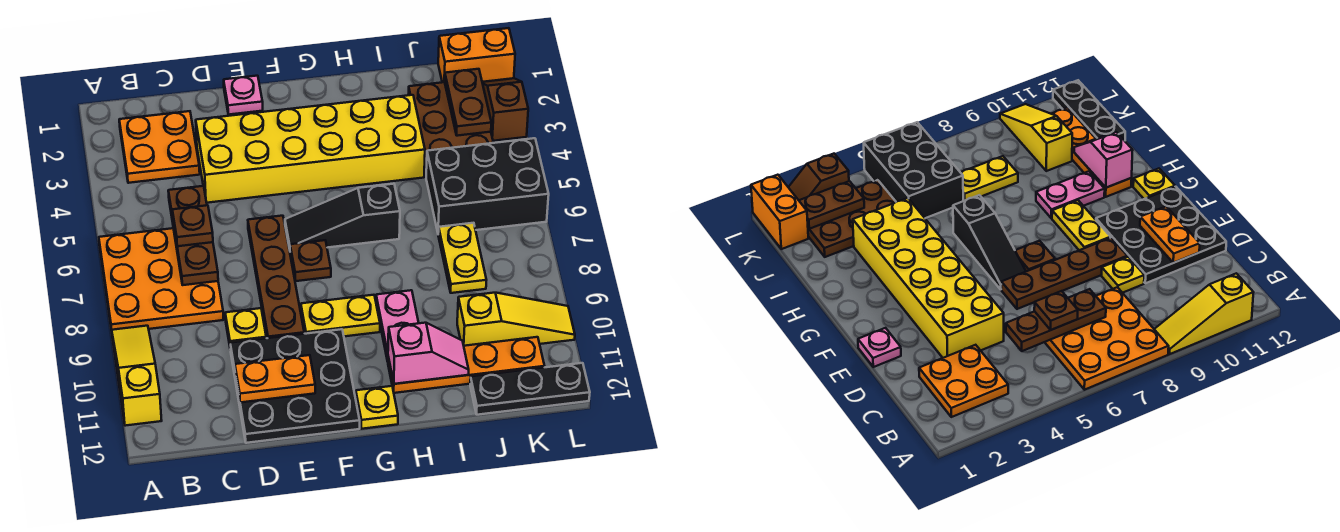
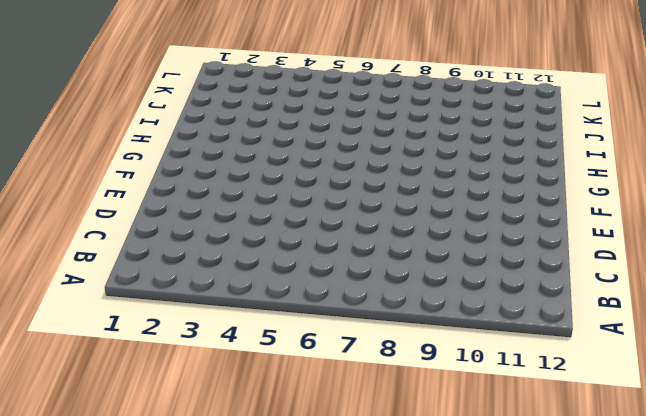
none -> orange 3x3 plate [99,228,224,331]
none -> yellow 1x3 slope [112,326,162,426]
none -> orange 2x2 plate [119,111,200,183]

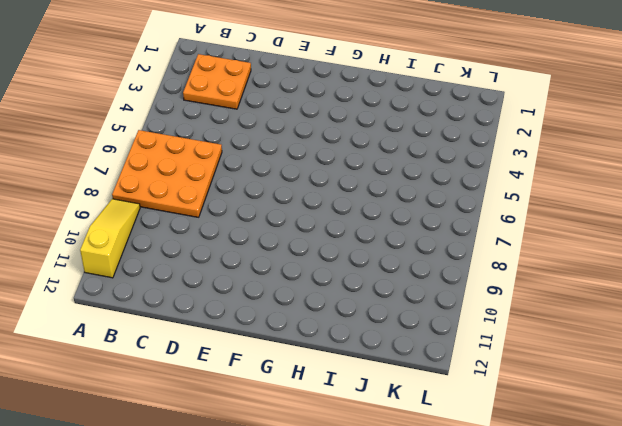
none -> yellow 2x6 brick [196,95,425,203]
none -> yellow 1x1 plate [225,308,266,345]
none -> black 3x3 plate [230,329,360,443]

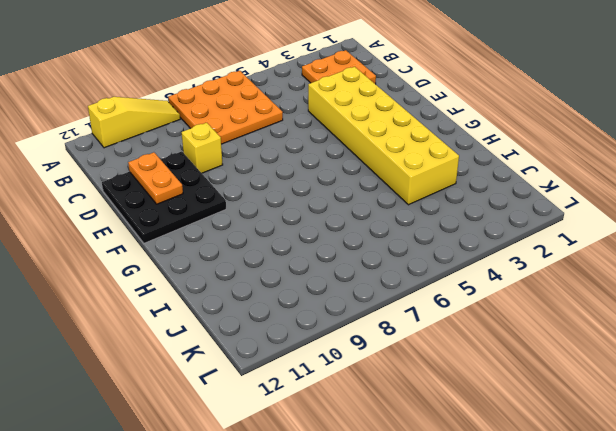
yellow 1x1 brick [182,123,223,173] -> yellow 1x1 plate [225,308,266,345]
none -> pink 1x1 plate [224,76,263,115]
none -> brown 1x4 plate [248,216,304,338]
none -> black 1x3 slope [285,184,400,249]

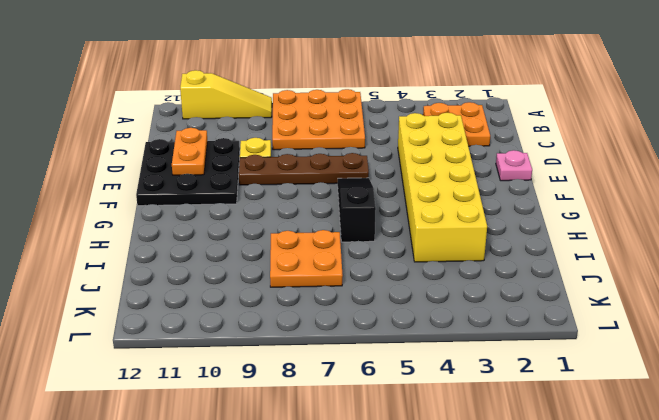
orange 2x2 plate [270,230,343,287] -> yellow 1x2 plate [438,223,486,293]
none -> brown 1x1 plate [290,240,331,281]
none -> yellow 1x2 plate [301,295,380,336]
none -> yellow 1x1 plate [356,386,398,429]

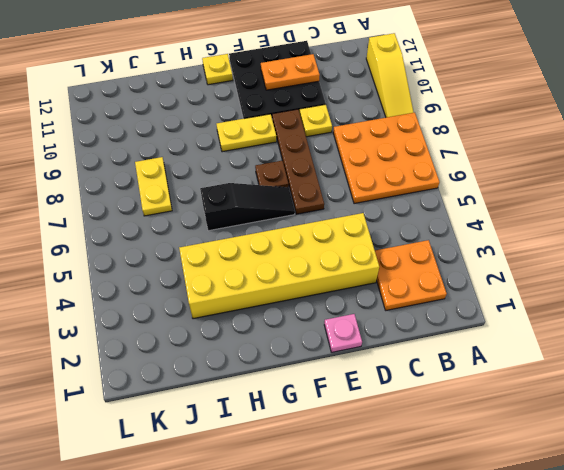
none -> pink 1x2 plate [376,290,419,361]
none -> orange 1x4 plate [388,337,545,393]
none -> brown 2x3 plate [408,82,493,176]

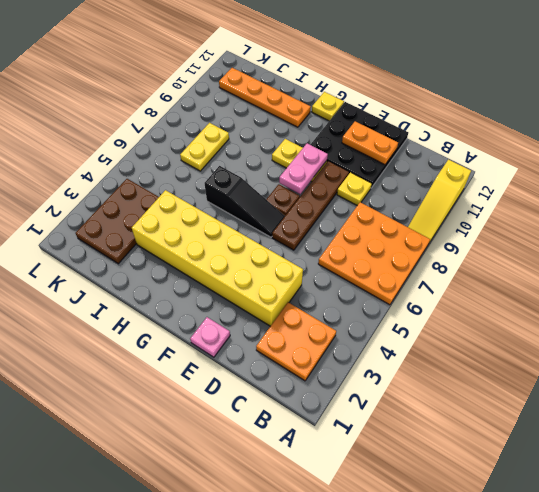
pink 1x2 plate [279,143,328,194] -> pink 1x2 plate moved to [376,290,419,361]
none -> black 2x3 brick [426,138,549,232]
none -> yellow 1x3 slope [457,293,575,346]
none -> black 1x3 plate [470,363,590,415]

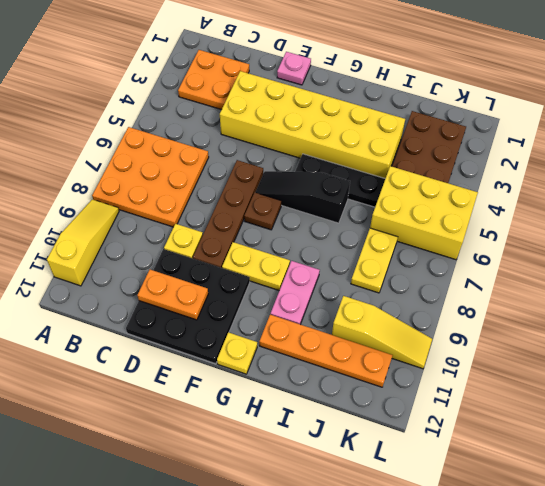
black 1x3 plate [295,154,385,207] -> black 1x3 plate moved to [470,363,590,415]
yellow 2x3 brick [370,166,478,260] -> black 2x3 brick [426,138,549,232]
none -> orange 1x2 brick [438,28,515,82]
none -> brown 1x2 slope [482,78,528,141]
none -> brown 1x3 plate [168,186,218,285]

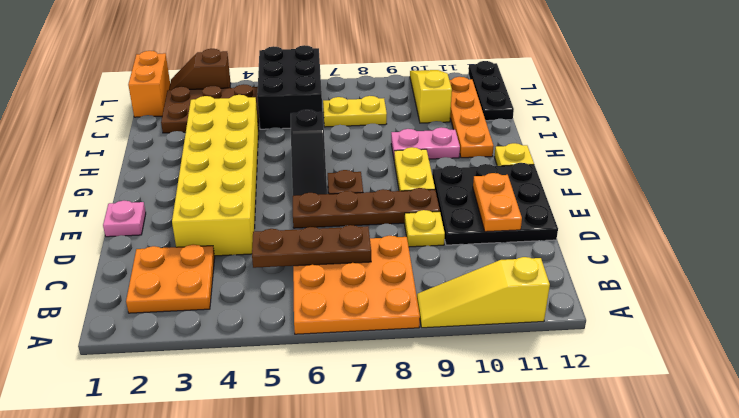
none -> pink 1x2 slope [388,323,469,384]
none -> brown 1x2 plate [445,69,491,136]
none -> brown 1x1 plate [172,205,213,246]

